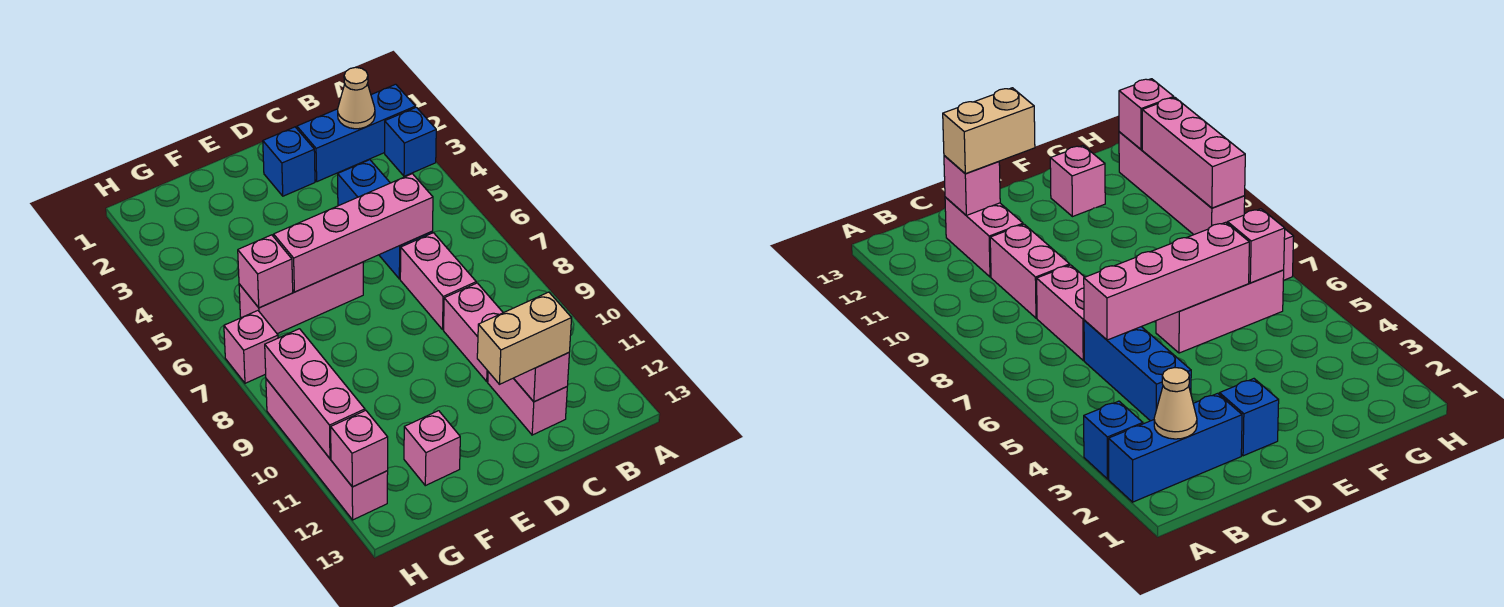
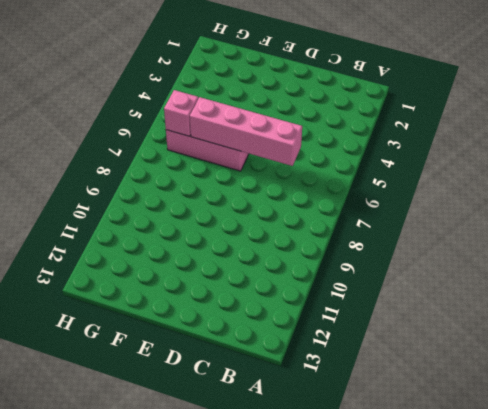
none -> blue 1x3 brick [297,84,415,182]
none -> blue 1x1 brick [385,107,436,176]
none -> blue 1x3 brick [338,160,432,279]

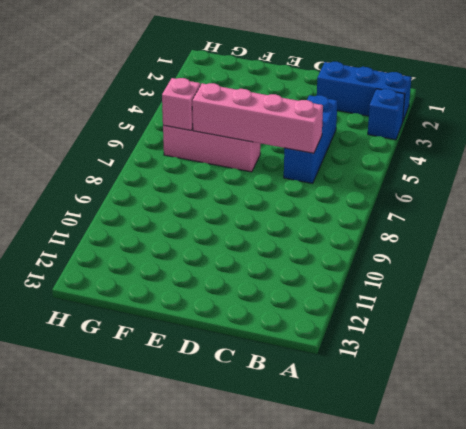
none -> pink 1x2 brick [400,233,476,330]
none -> pink 1x2 brick [444,283,503,381]
none -> pink 1x2 brick [488,372,567,435]

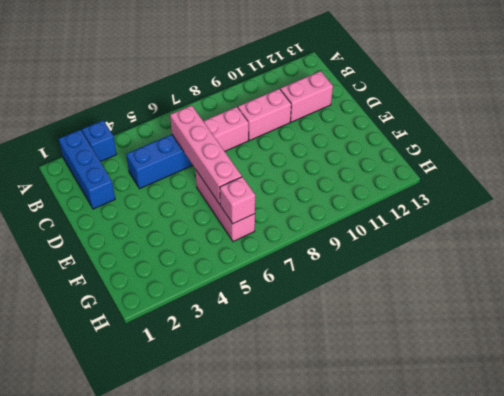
none -> blue 1x1 brick [263,127,315,196]
none -> pink 1x1 brick [404,411,460,486]
none -> pink 1x1 brick [224,311,278,383]

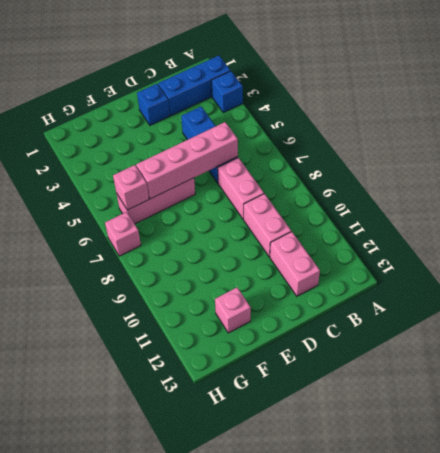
none -> pink 1x4 brick [266,379,388,520]
none -> tan 1x1 cone [338,67,375,129]
none -> pink 1x1 brick [513,353,569,402]

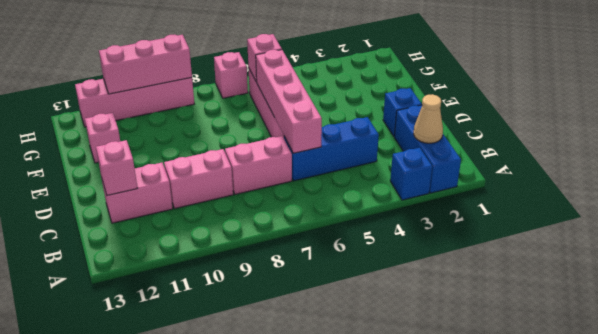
none -> pink 1x1 brick [331,410,388,487]
none -> tan 1x2 brick [477,292,572,384]

